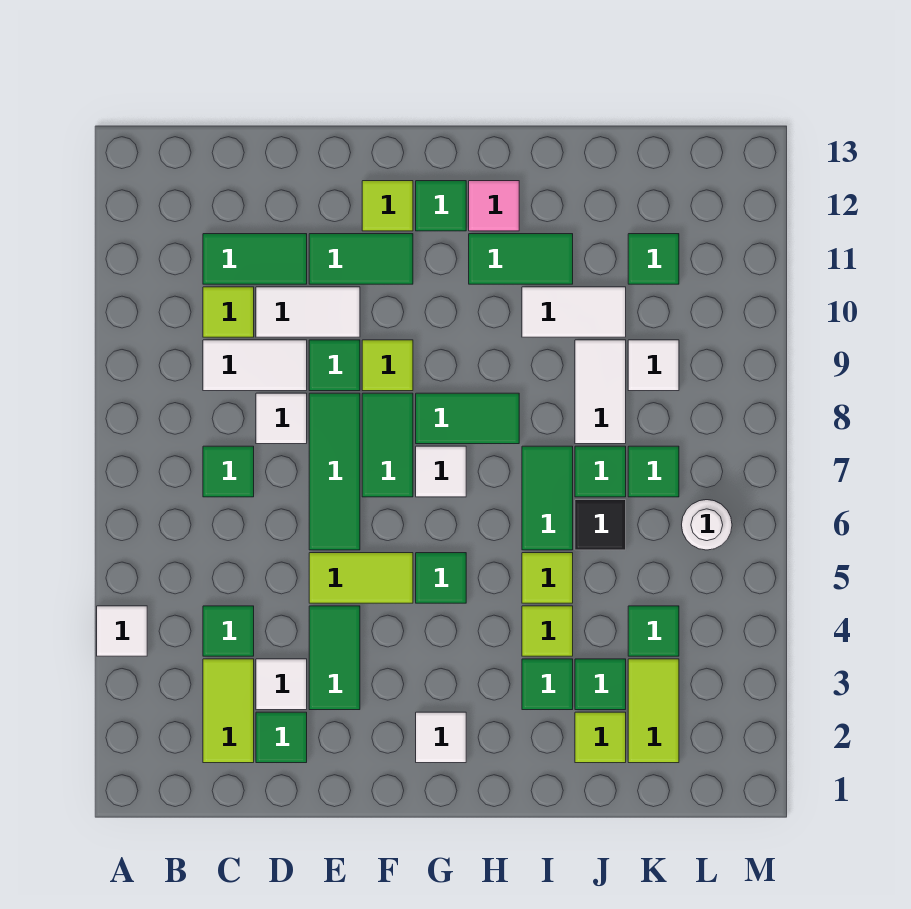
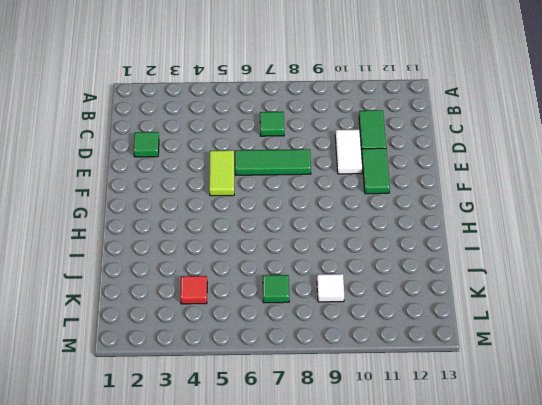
red 1x1 tile [180,276,207,304] -> green 1x1 tile [628,606,679,656]
none -> white 1x1 tile [97,606,147,656]
none -> lime 1x2 tile [203,659,254,763]
none -> green 1x1 tile [203,606,254,656]
none -> white 1x2 tile [203,340,307,391]

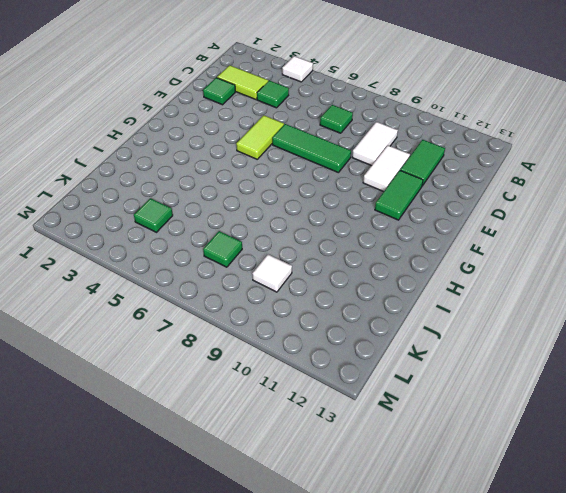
none -> lime 1x1 tile [203,287,254,337]
none -> white 1x1 tile [256,659,307,710]
none -> white 1x1 tile [256,393,307,444]
none -> green 1x2 tile [309,606,360,710]

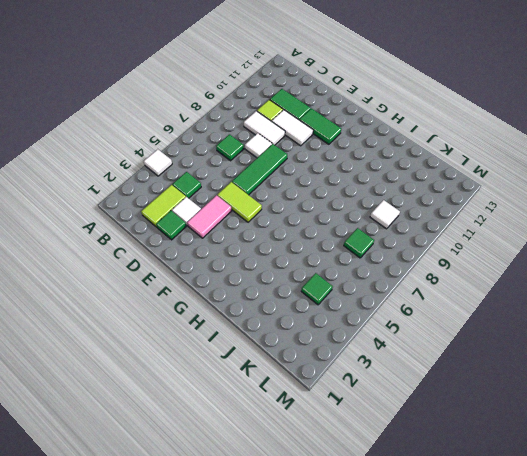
pink 1x2 tile [187,195,232,238] -> green 1x2 tile [309,606,360,710]
none -> green 1x1 tile [309,340,360,391]
none -> green 1x2 tile [362,393,413,497]
none -> lime 1x1 tile [362,340,413,391]
none -> lime 1x1 tile [362,181,413,231]

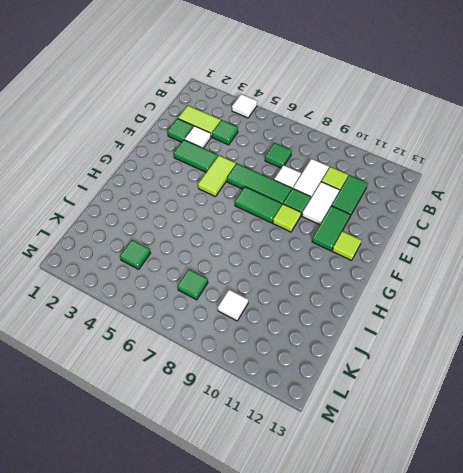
none -> white 1x1 tile [416,712,466,763]
none -> green 1x1 tile [416,553,466,603]
none -> white 1x1 tile [416,446,466,497]
none -> green 1x2 tile [416,393,519,444]

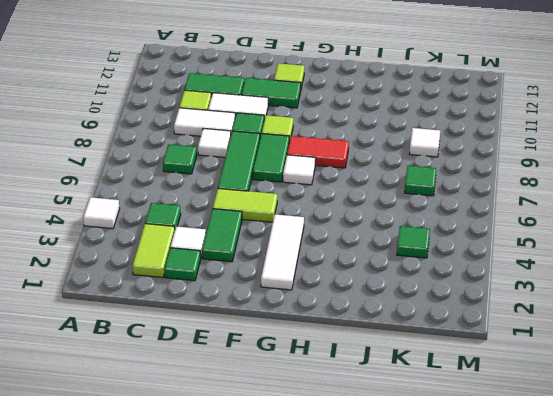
white 1x3 tile [261,214,304,290] -> white 1x1 tile [416,712,466,763]
red 1x2 tile [287,136,349,168] -> green 1x2 tile [416,393,519,444]
none -> green 1x1 tile [416,553,466,603]
none -> green 1x1 tile [416,181,466,231]
none -> green 1x2 tile [469,234,573,284]
none -> pink 1x1 tile [469,181,519,231]

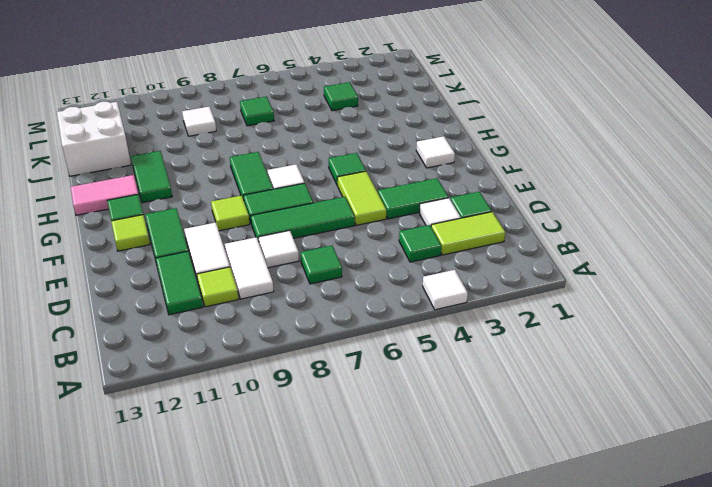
pink 1x2 tile [71,175,138,215] -> pink 1x1 tile [469,181,519,231]
white 2x2 brick [57,102,131,176] -> none
none -> green 1x1 tile [309,340,360,391]
none -> green 1x1 tile [522,659,573,710]
none -> lime 1x1 tile [522,606,573,656]
none -> lime 1x1 tile [522,553,573,603]

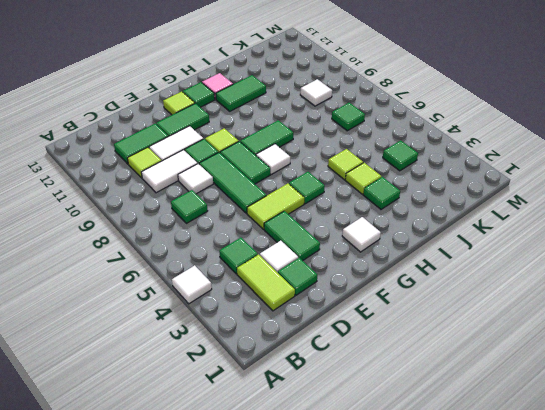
none -> green 1x2 tile [522,446,573,550]
none -> white 1x2 tile [522,287,626,337]
none -> lime 1x1 tile [575,712,626,763]
none -> green 1x1 tile [575,659,626,710]

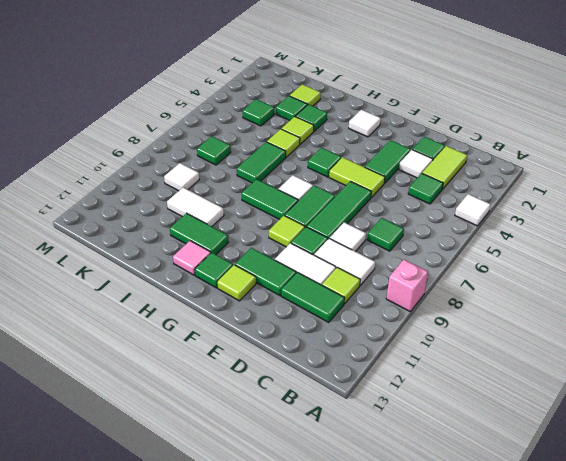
pink 1x1 brick [386,260,428,311] -> none
none -> black 1x1 tile [575,500,626,550]
none -> green 1x1 tile [575,446,626,497]
none -> white 1x2 tile [575,340,626,444]
none -> lime 1x2 tile [628,659,679,763]

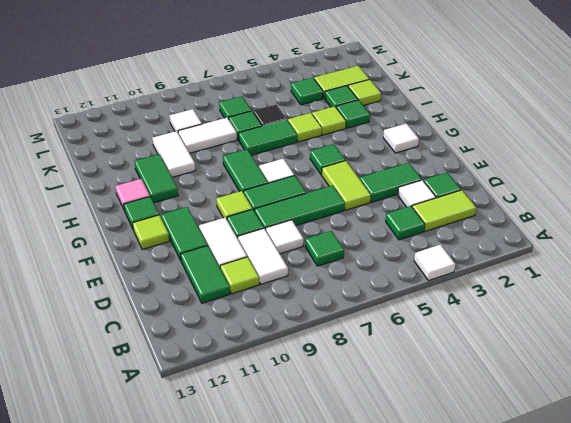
none -> green 1x1 tile [628,234,679,284]
none -> white 1x1 round brick [682,500,732,550]

